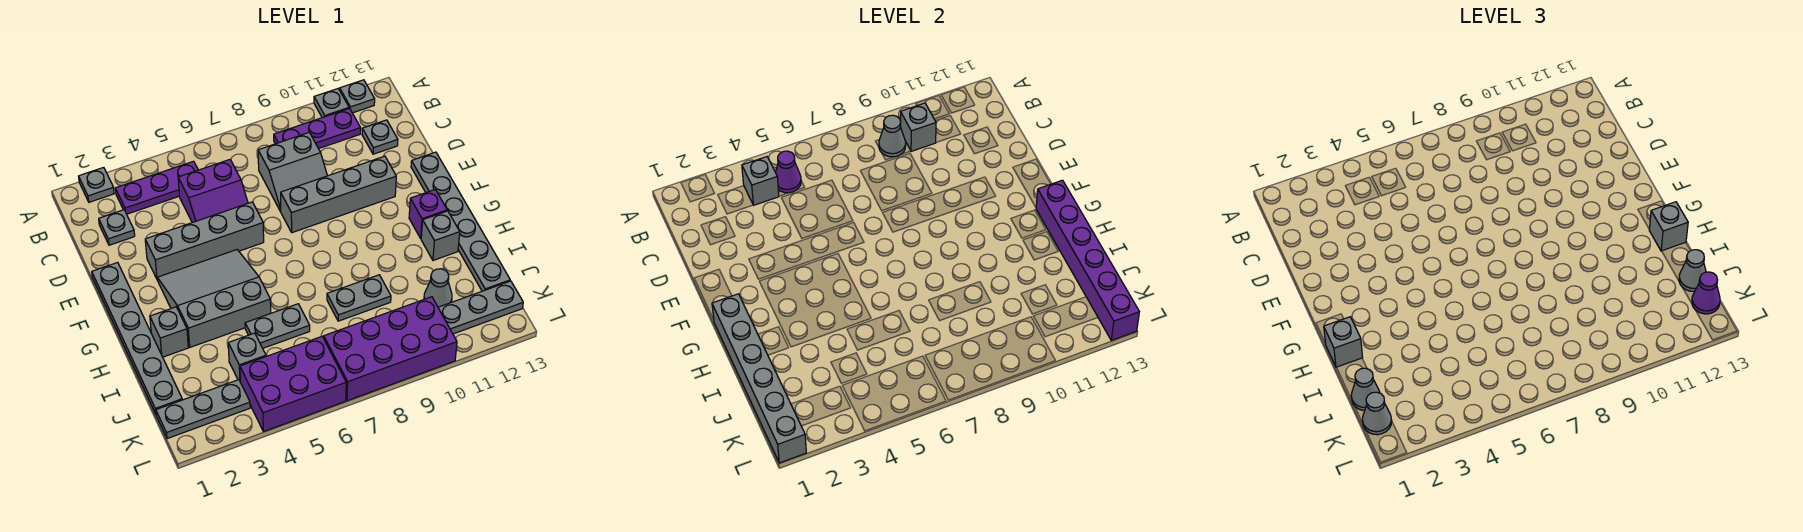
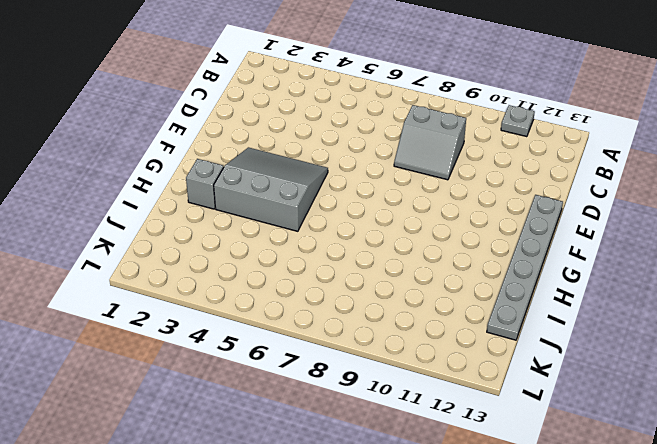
none -> grey 1x1 plate [79,167,114,202]
none -> grey 1x1 plate [340,80,375,113]
none -> purple 1x3 plate [115,161,198,214]
none -> purple 1x3 plate [274,109,361,149]

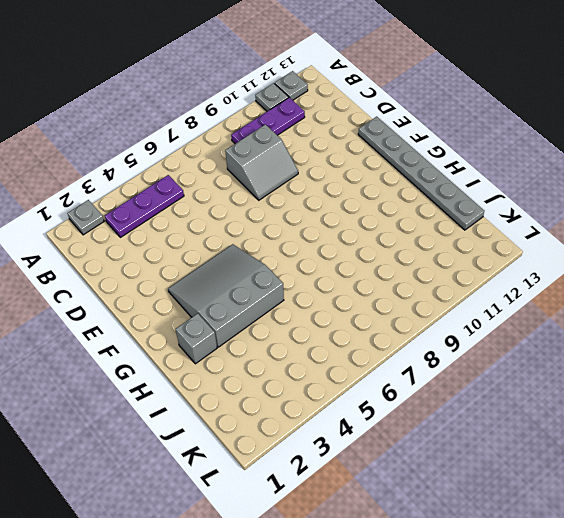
none -> grey 1x1 plate [99,210,135,245]
none -> purple 2x2 slope [178,160,248,223]
none -> grey 1x1 plate [362,120,398,154]
none -> grey 1x6 plate [92,262,182,414]

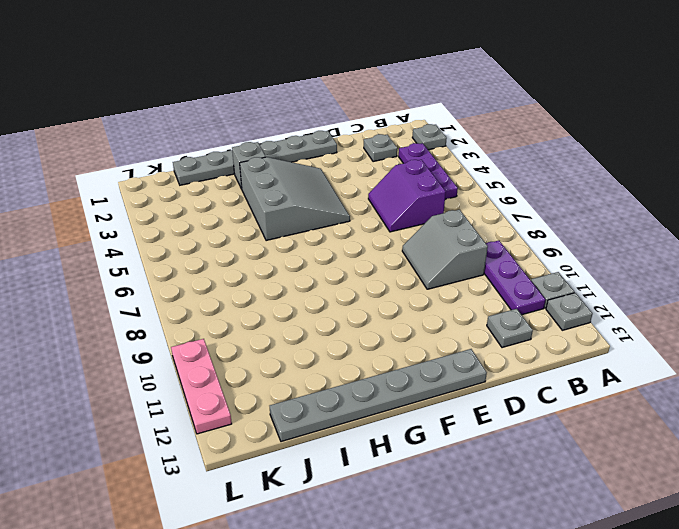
pink 1x3 plate [171,339,232,434] -> purple 2x4 brick [324,297,457,401]
none -> grey 1x4 brick [145,202,264,279]
none -> grey 1x4 brick [281,156,396,233]
none -> purple 1x1 brick [409,190,447,238]
none -> grey 1x1 brick [421,211,460,260]

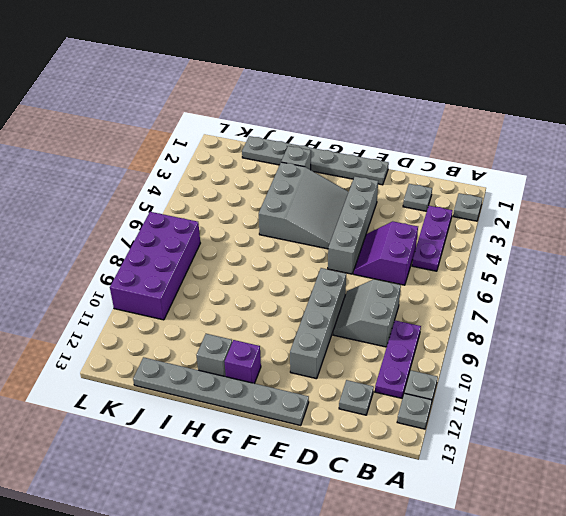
none -> grey 1x2 plate [245,304,310,348]
none -> grey 1x2 plate [327,275,391,321]
none -> grey 1x1 brick [228,333,266,381]
none -> grey 1x1 cone [424,269,452,307]

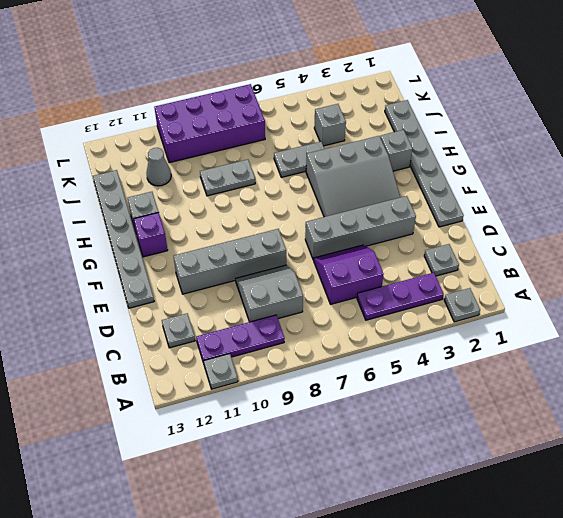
none -> grey 1x1 plate [340,80,375,113]
none -> grey 1x3 plate [156,380,250,439]
none -> purple 2x3 brick [240,336,346,432]
none -> grey 1x3 plate [438,281,523,334]

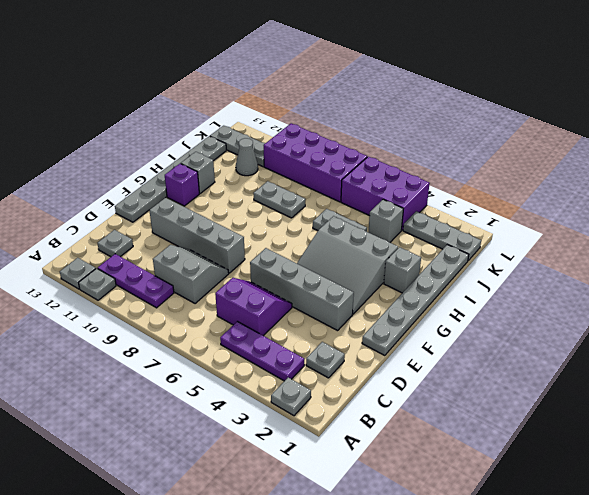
none -> grey 1x1 brick [742,157,779,205]
none -> purple 1x1 cone [775,151,801,193]
none -> grey 1x1 cone [879,115,906,157]
none -> grey 1x1 brick [900,103,936,151]

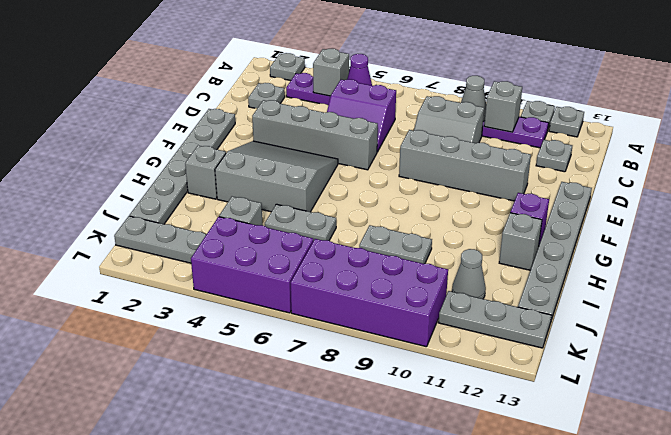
none -> grey 1x6 brick [712,294,806,463]
none -> purple 1x6 brick [1036,180,1139,340]
none -> grey 1x1 brick [1324,317,1363,367]
none -> grey 1x1 brick [1649,202,1688,251]

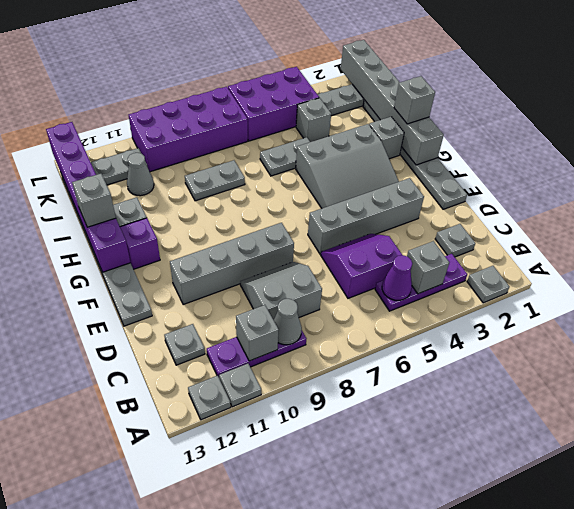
none -> grey 1x1 cone [1351,368,1380,410]
none -> grey 1x1 cone [1679,250,1706,292]
none -> grey 1x1 cone [1362,392,1392,435]
none -> purple 1x1 cone [1692,272,1720,314]

